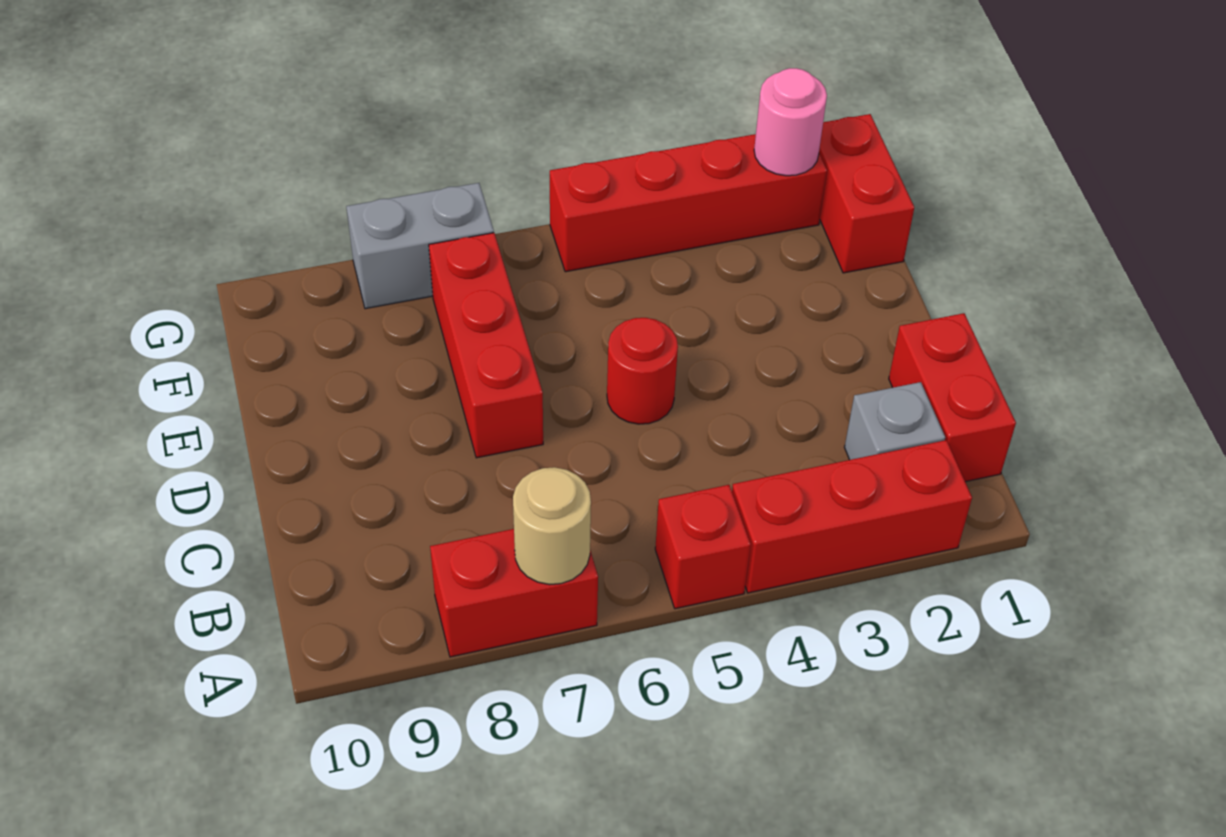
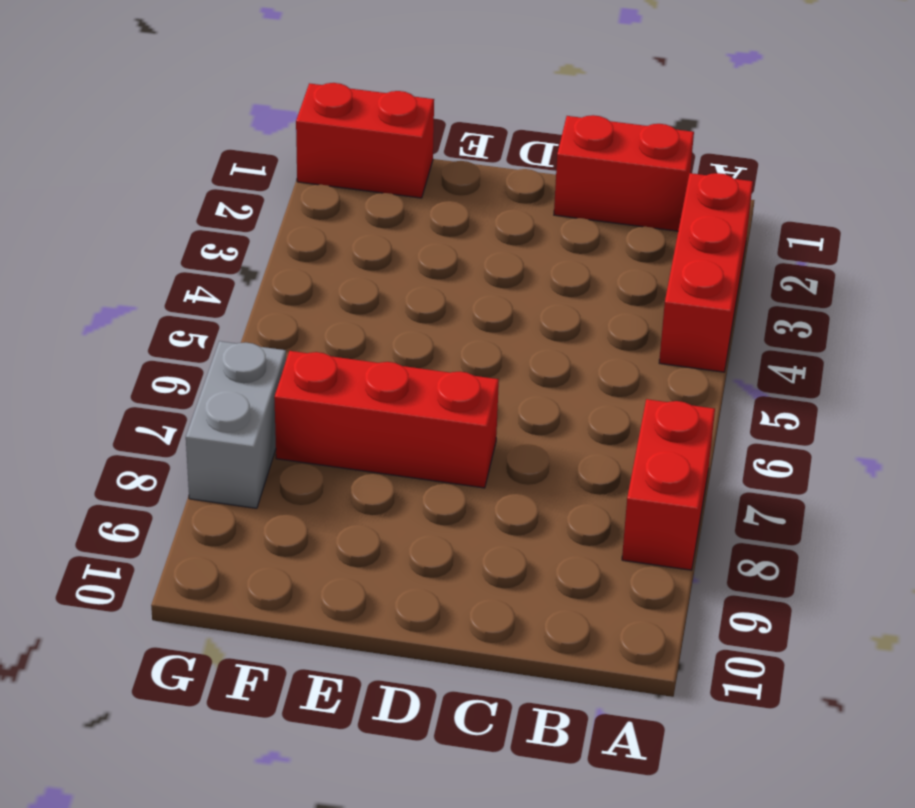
none -> red 1x1 brick [655,485,751,609]
none -> grey 1x1 brick [844,382,945,460]
none -> red 1x1 round brick [607,318,678,424]

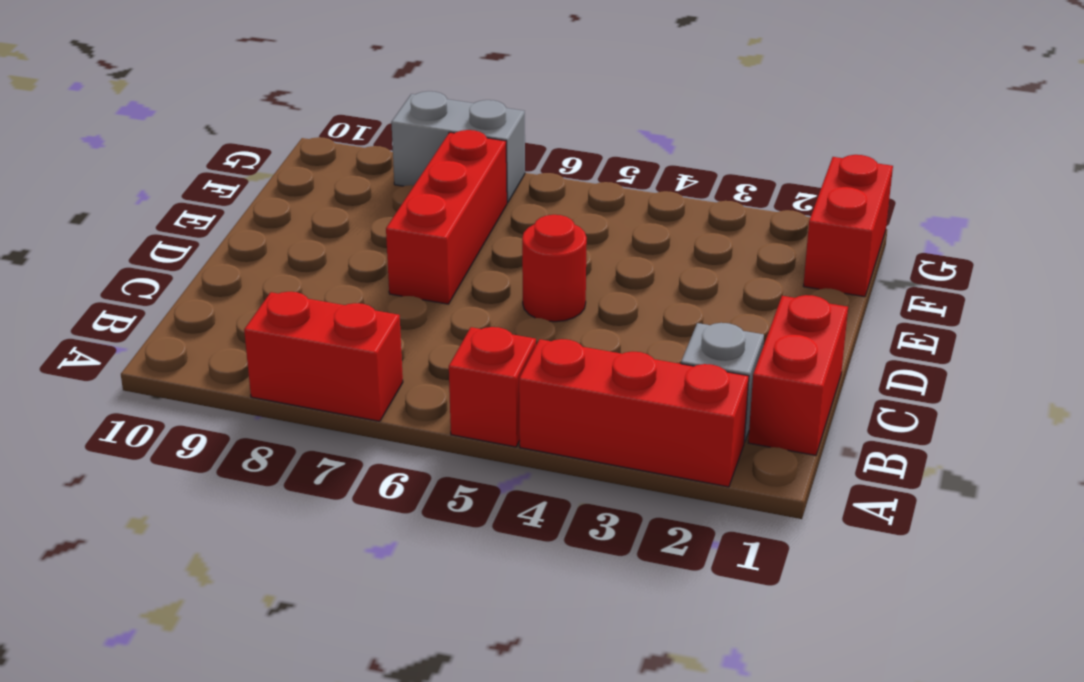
none -> red 1x4 brick [550,134,827,272]
none -> tan 1x1 round brick [513,467,591,585]
none -> pink 1x1 round brick [754,68,827,176]

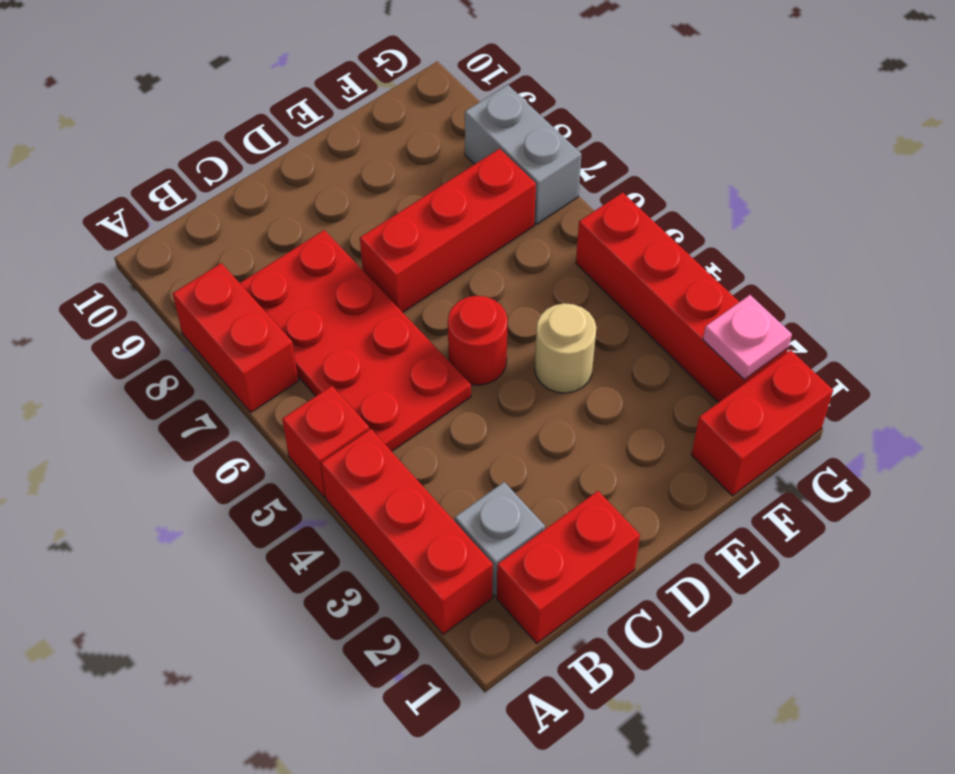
red 2x4 plate [240,230,471,451] -> none
tan 1x1 round brick [535,303,596,393] -> tan 1x1 round brick moved to [513,467,591,585]
pink 1x1 plate [703,295,792,380] -> pink 1x1 round brick [754,68,827,176]

